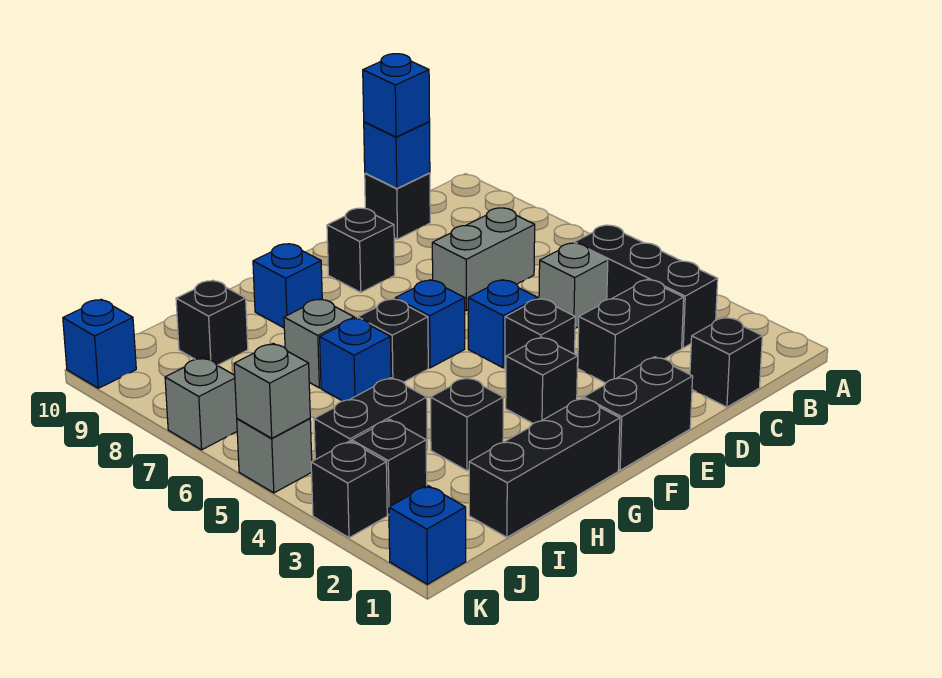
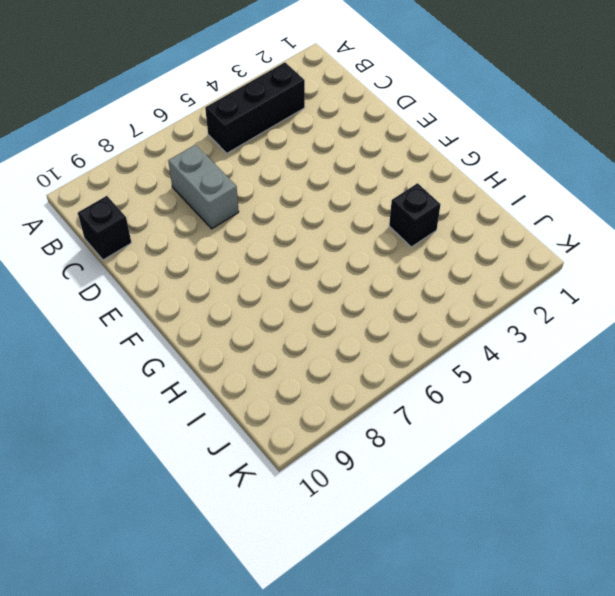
none -> black 1x1 brick [690,317,762,407]
none -> black 1x2 brick [578,279,684,383]
none -> grey 1x1 brick [539,243,608,328]

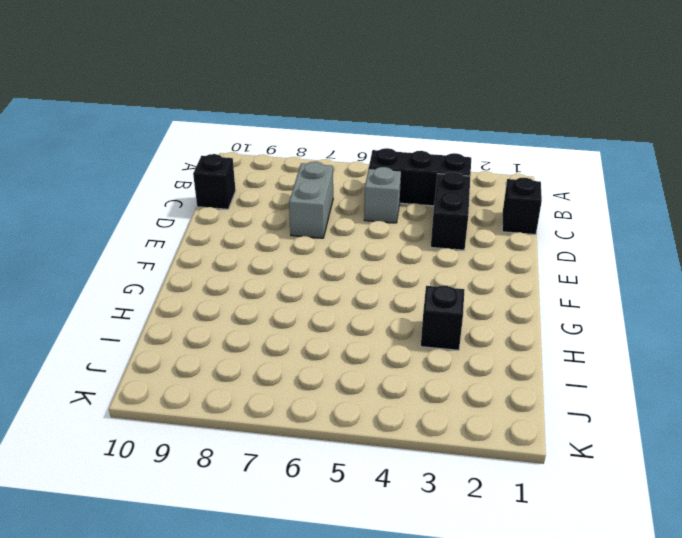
none -> black 1x2 brick [584,357,693,470]
none -> black 1x1 brick [505,299,575,369]
none -> blue 1x1 brick [468,280,538,368]

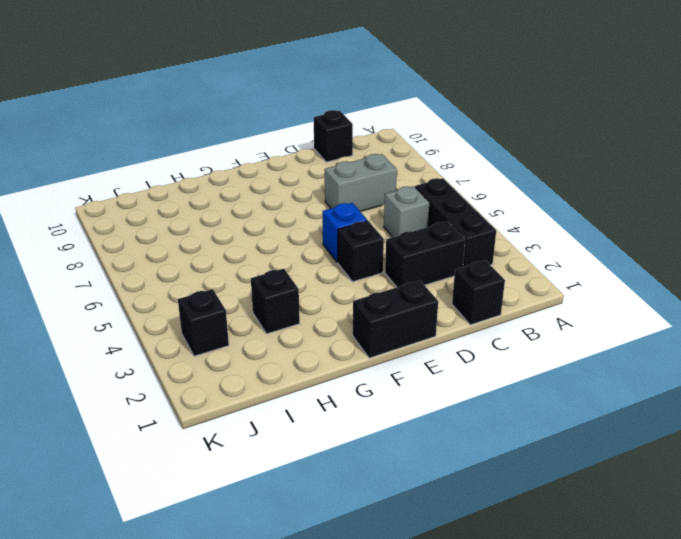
none -> black 1x1 brick [327,208,395,292]
none -> black 1x1 brick [506,337,578,424]
none -> blue 1x1 brick [395,280,465,368]

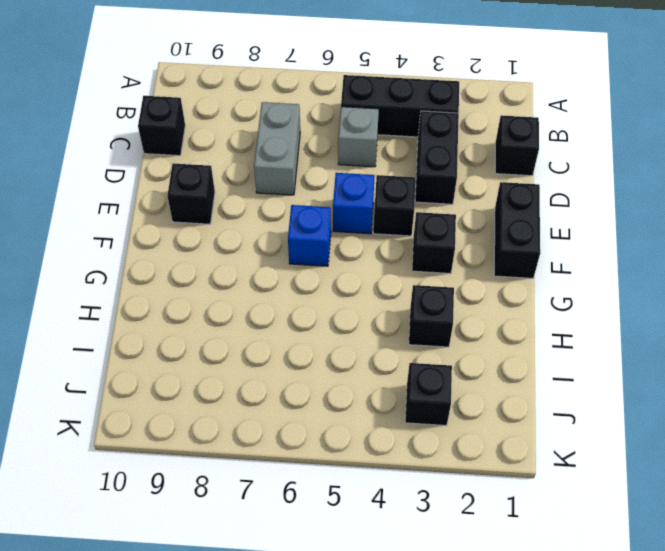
none -> black 1x3 brick [469,398,620,537]
none -> black 1x1 brick [358,299,428,382]
none -> blue 1x1 brick [253,244,322,328]

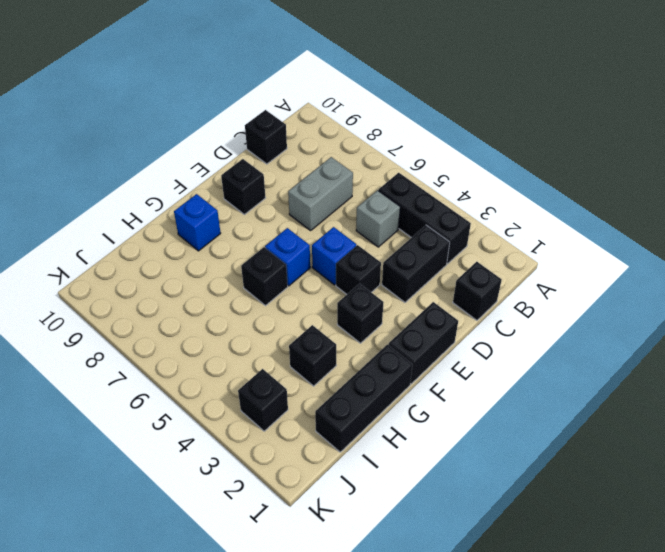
none -> blue 1x1 brick [320,318,391,401]
none -> grey 1x1 brick [284,299,354,388]
none -> black 1x2 brick [314,378,427,460]

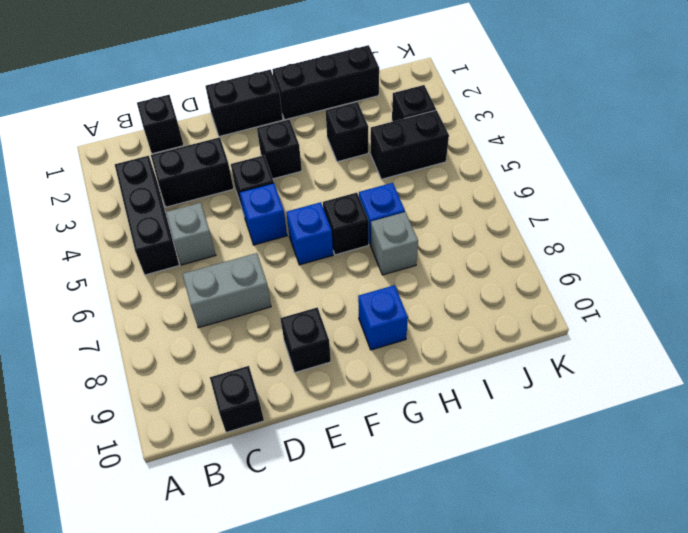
none -> black 1x1 brick [176,280,248,365]
none -> blue 1x1 brick [389,485,466,584]
none -> black 1x1 brick [311,441,387,538]

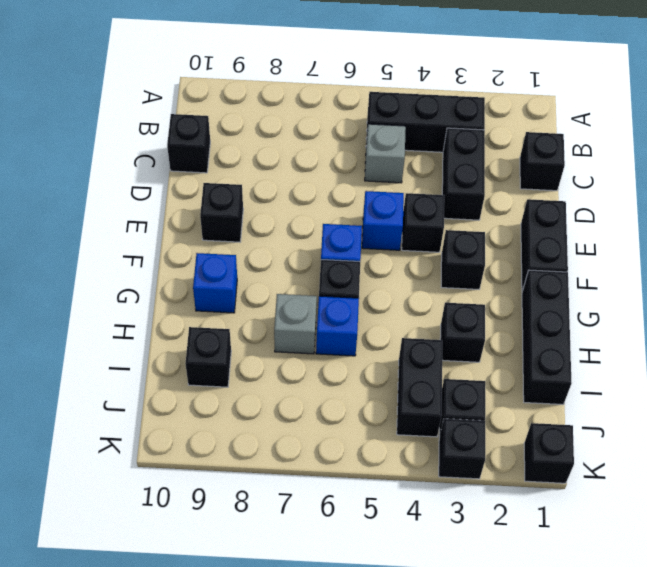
black 1x1 brick [524,423,574,483] -> blue 1x1 brick [389,485,466,584]
none -> grey 1x2 brick [432,208,535,311]
none -> grey 1x1 brick [237,418,312,493]
none -> grey 1x1 brick [165,358,237,450]

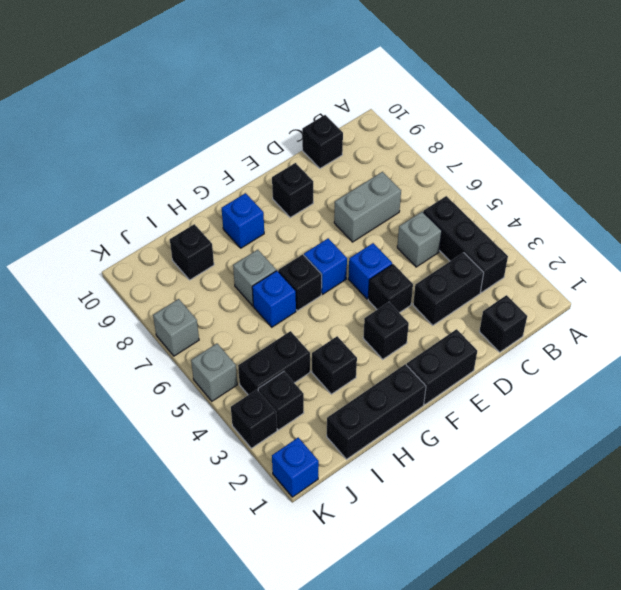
none -> blue 1x1 brick [63,299,136,388]
none -> blue 1x1 brick [364,122,430,188]
none -> grey 1x1 brick [234,344,310,438]

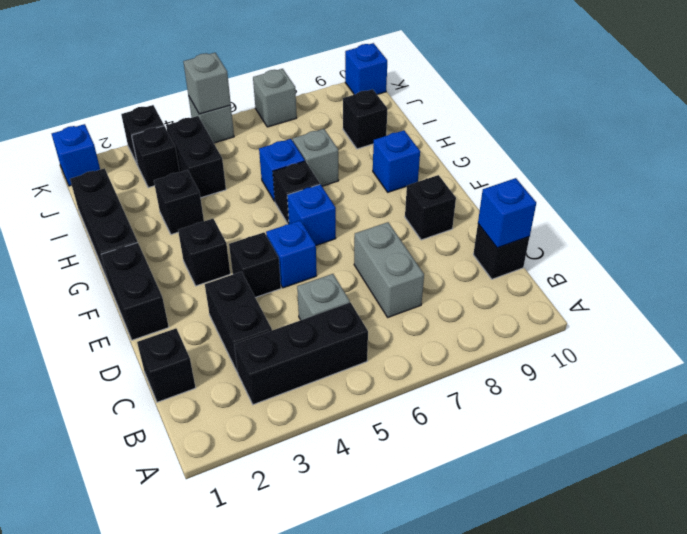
none -> blue 1x1 brick [363,54,430,137]

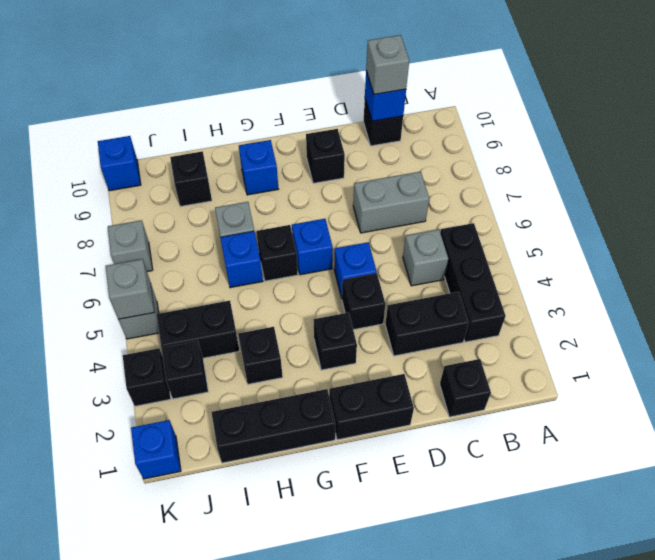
grey 1x1 brick [366,35,409,94] -> blue 1x1 brick [363,54,430,137]

